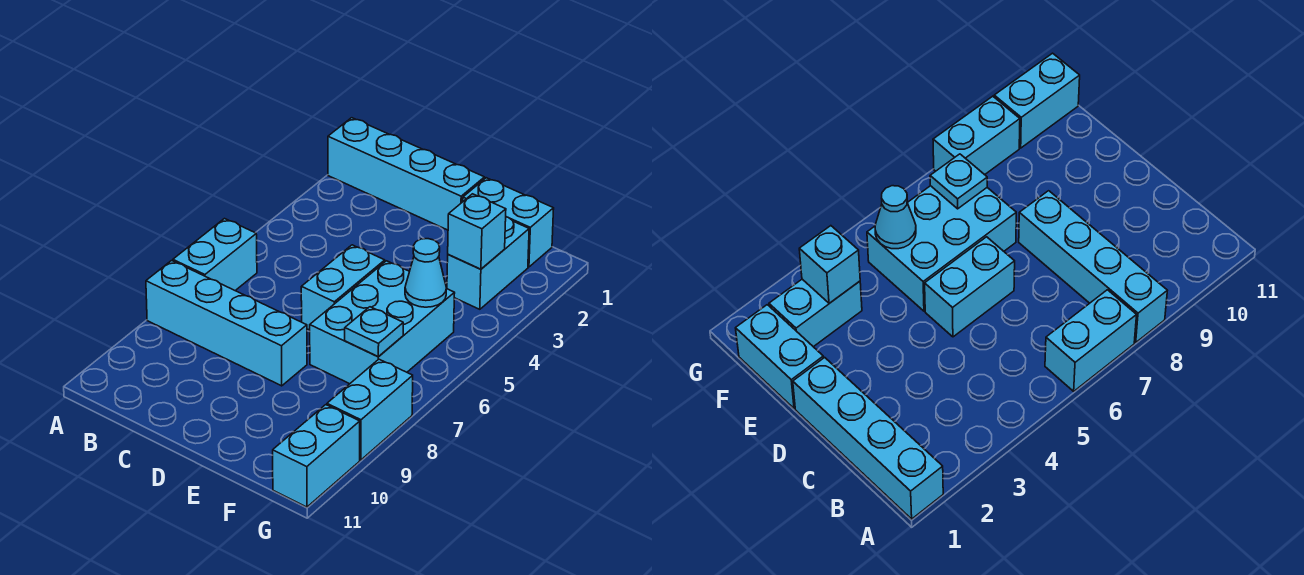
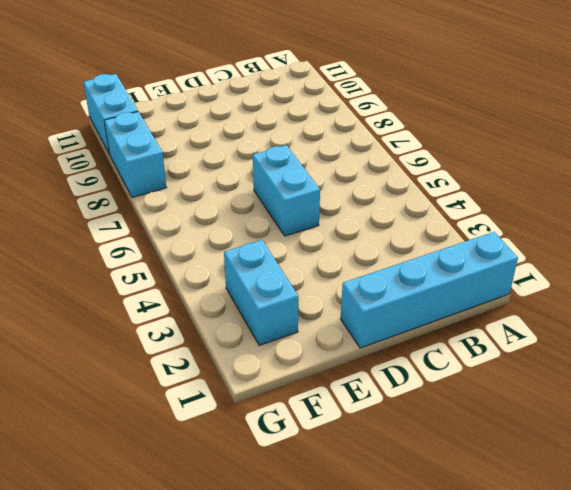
none -> cyan 1x2 brick [173,219,257,290]
none -> cyan 1x4 brick [146,261,307,386]
none -> cyan 1x2 brick [463,178,554,267]

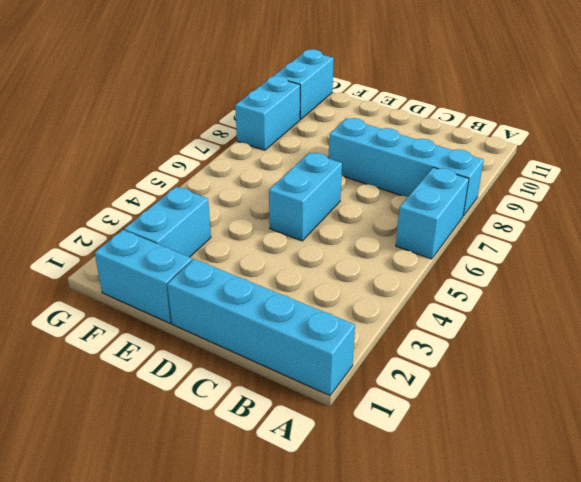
none -> cyan 2x3 brick [310,261,455,384]
none -> cyan 1x1 brick [448,194,506,269]
none -> cyan 1x1 cone [405,239,446,307]

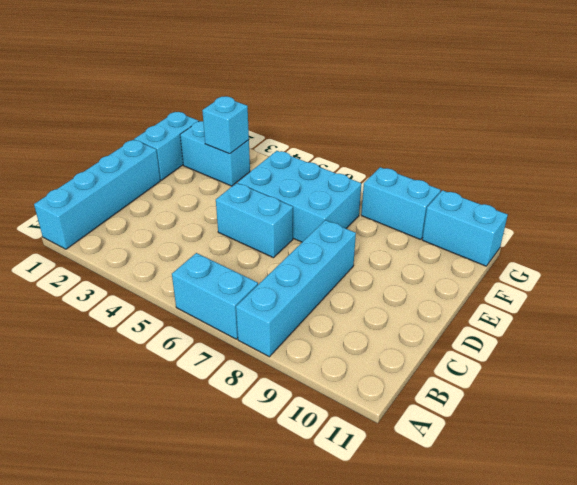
none -> cyan 1x1 cone [405,239,446,307]
none -> cyan 1x1 plate [345,307,403,357]

